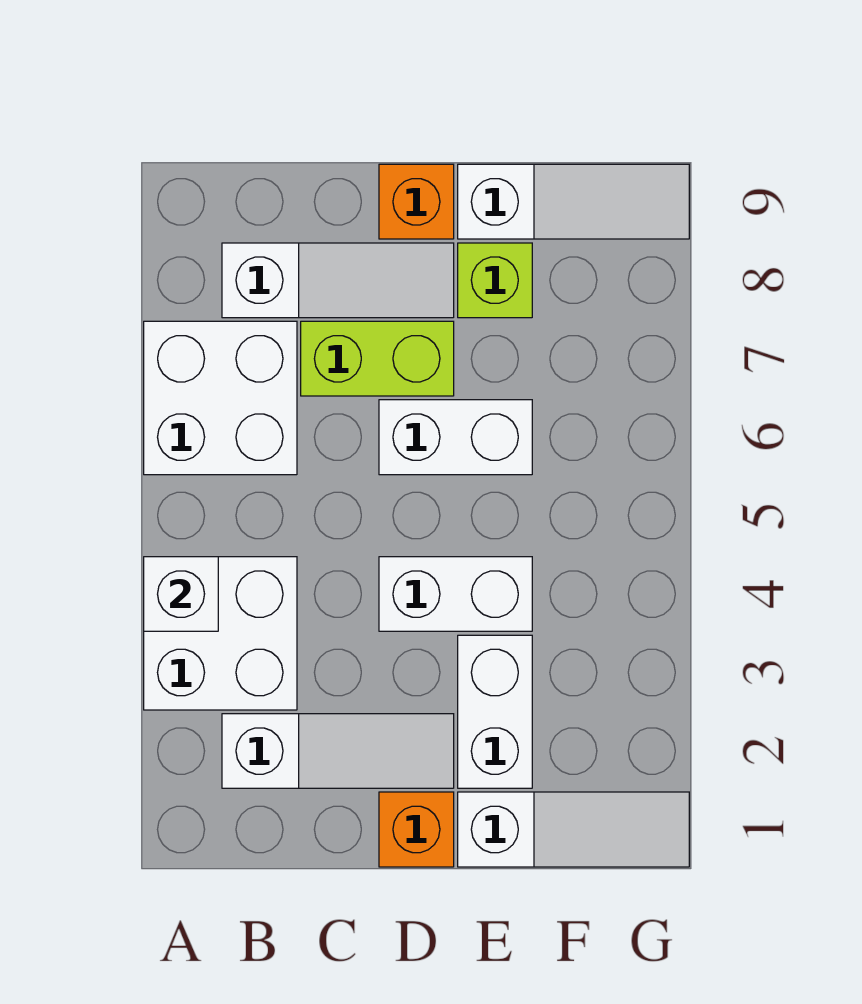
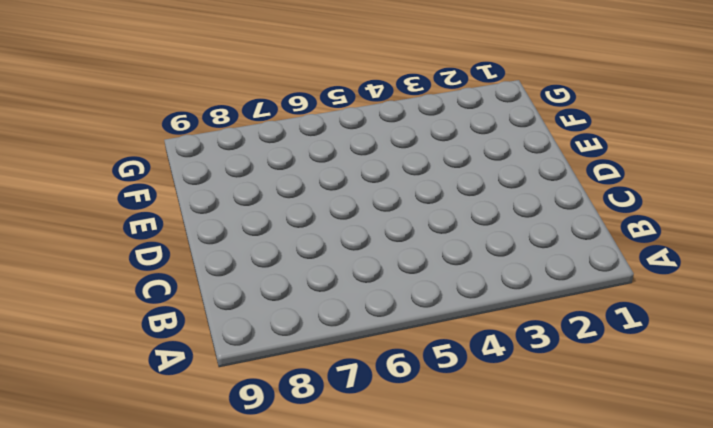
none -> white 2x2 brick [144,557,297,710]
none -> white 2x2 brick [144,321,297,475]
none -> white 1x3 slope [222,714,454,788]

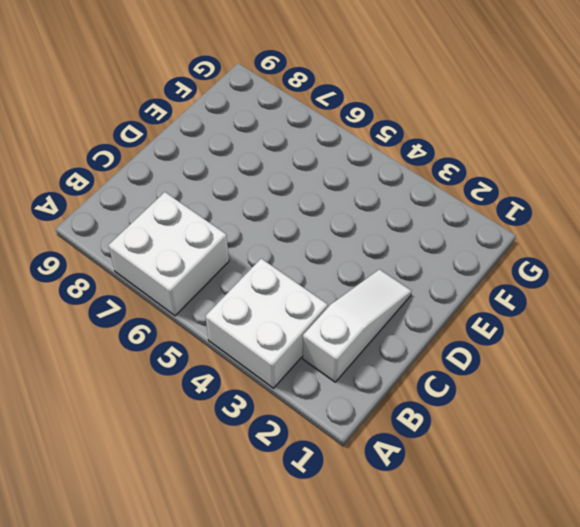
none -> white 1x3 slope [222,243,454,318]
none -> lime 1x2 brick [301,321,454,396]
none -> orange 1x1 brick [379,792,454,867]

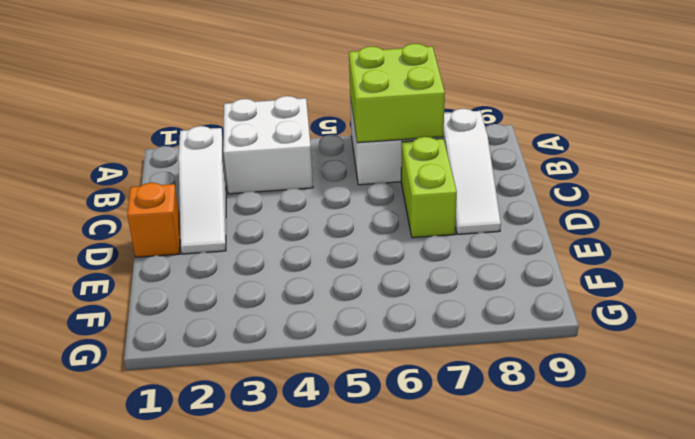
lime 2x2 brick [349,44,445,143] -> none
none -> white 1x2 brick [379,557,532,631]
none -> white 1x2 brick [379,400,532,475]
none -> orange 1x1 brick [379,164,454,239]

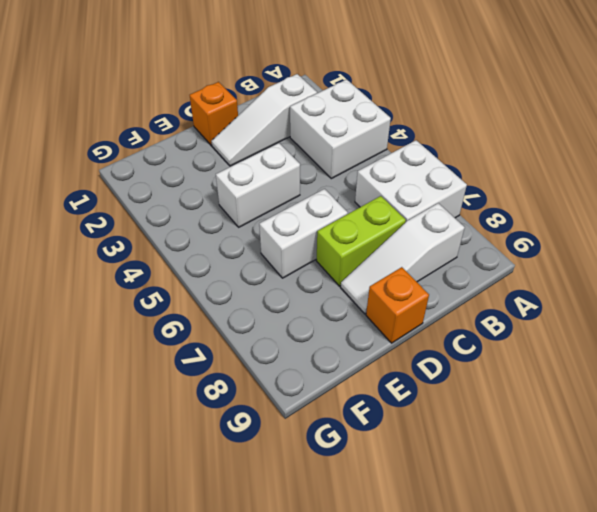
none -> white 1x3 slope [458,792,689,867]
none -> white 1x2 brick [458,635,532,788]
none -> lime 1x1 brick [458,243,532,318]

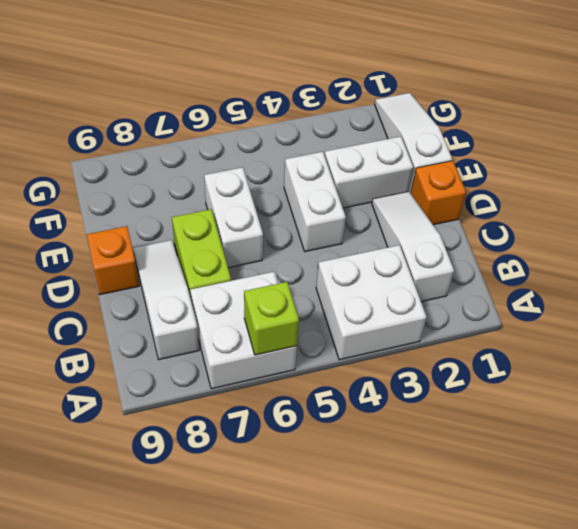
lime 1x1 brick [244,282,299,355] -> lime 1x1 brick moved to [458,243,532,318]
none -> white 1x3 slope [458,164,689,239]
none -> white 1x1 brick [144,557,218,631]

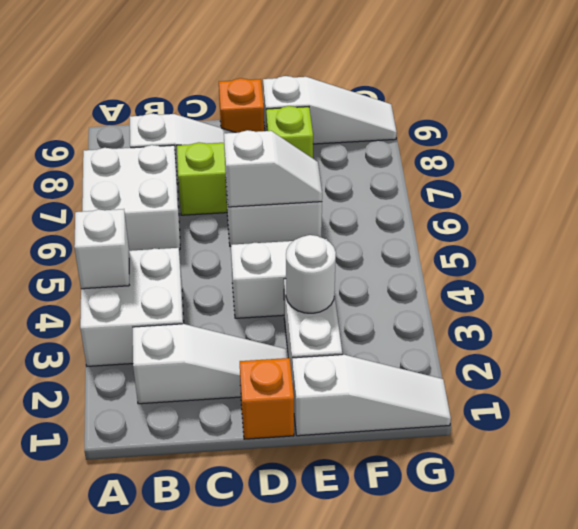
white 1x2 slope [224,130,322,207] -> none
white 1x1 round brick [286,235,336,313] -> none

